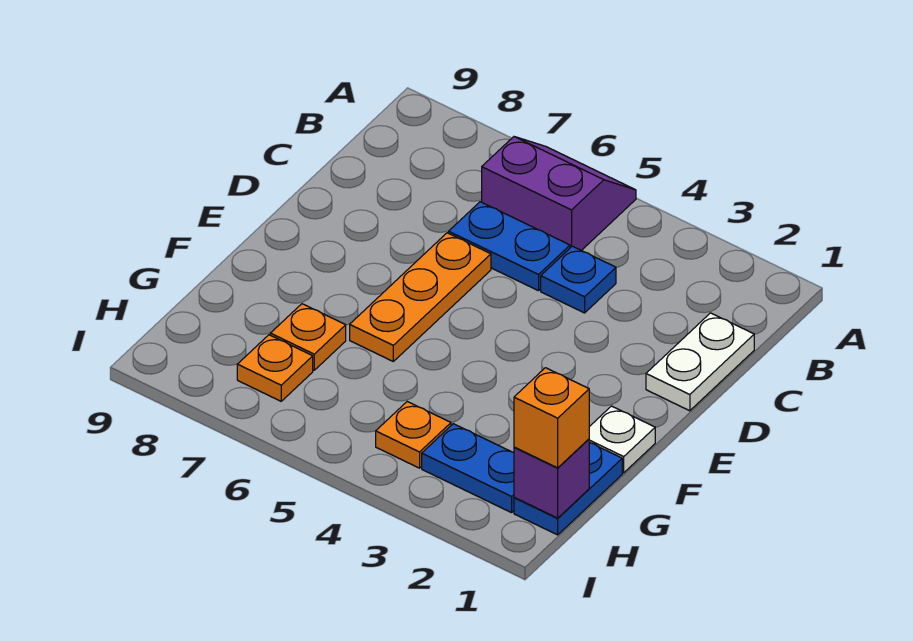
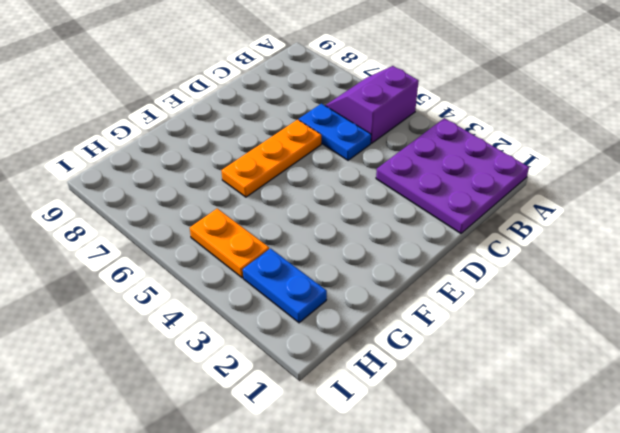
purple 3x3 plate [376,118,529,233] -> white 1x2 plate [646,313,754,411]
purple 2x2 slope [325,66,419,143] -> purple 2x2 slope turned to [482,137,636,251]
orange 1x2 plate [190,209,269,278] -> orange 1x1 plate [376,402,451,468]
none -> blue 1x1 plate [541,246,616,313]
none -> white 1x1 plate [589,406,655,473]
none -> blue 1x2 plate [514,443,622,535]

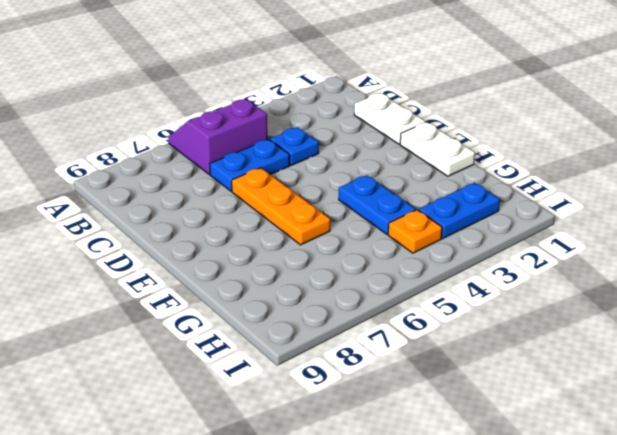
white 1x2 plate [400,122,475,176] -> white 1x1 plate [589,406,655,473]
blue 1x2 plate [339,175,416,234] -> blue 1x2 plate moved to [514,443,622,535]
none -> orange 1x1 plate [270,304,346,370]
none -> orange 1x1 plate [237,335,313,401]
none -> purple 1x1 brick [514,439,589,518]

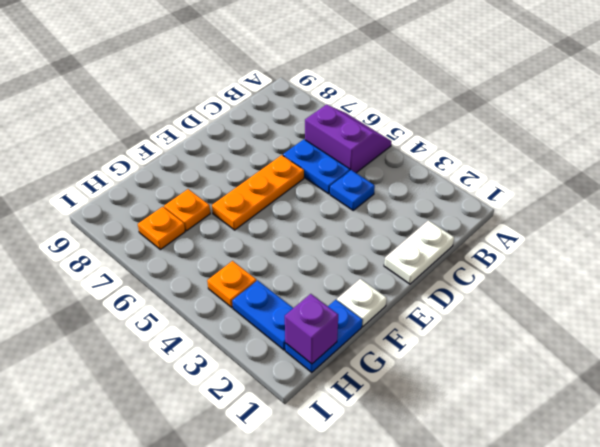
none -> orange 1x1 brick [514,368,589,468]

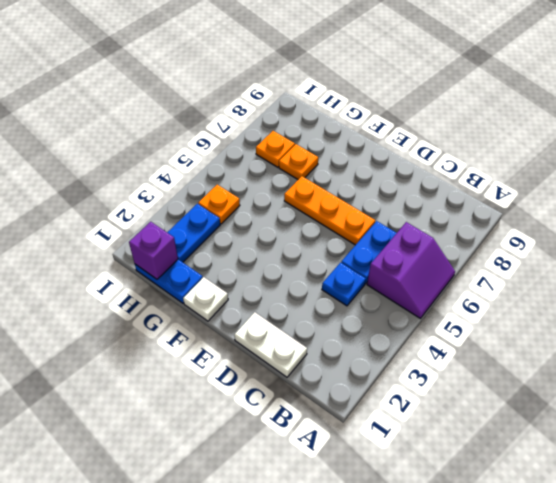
none -> orange 1x1 brick [514,368,589,468]

